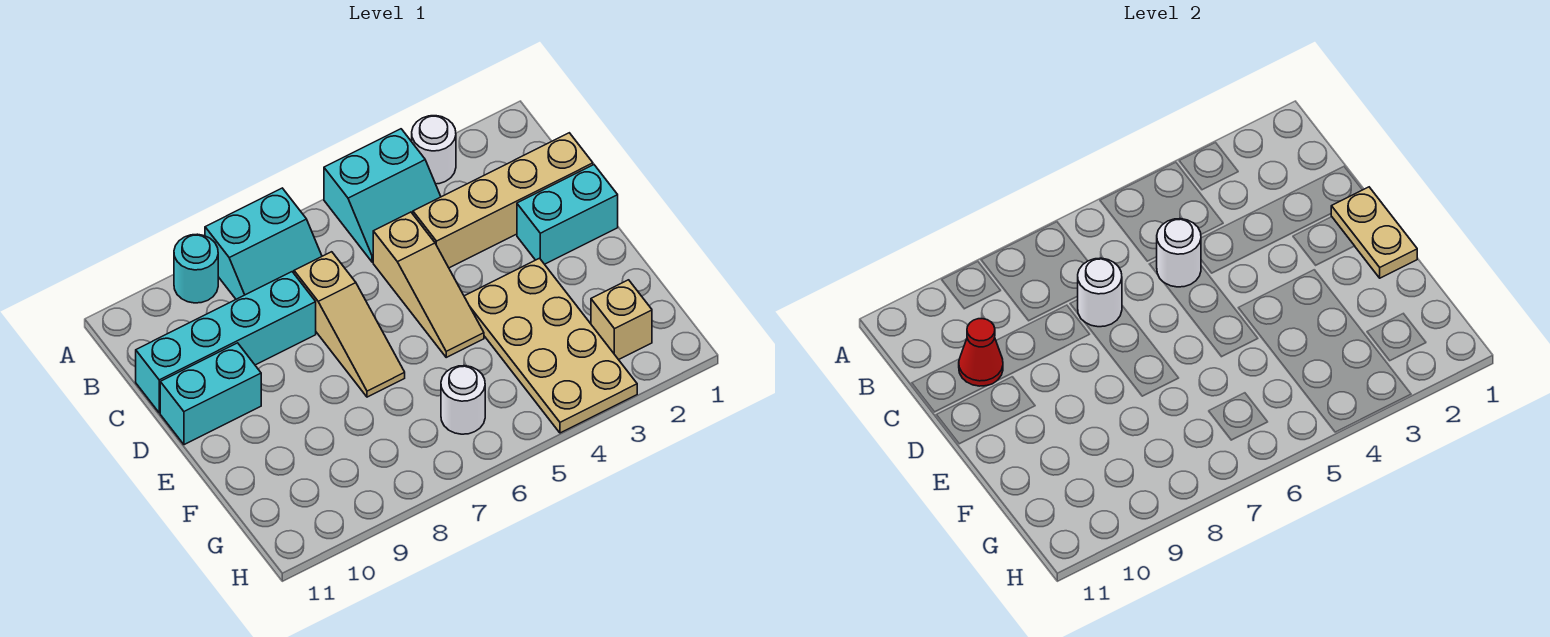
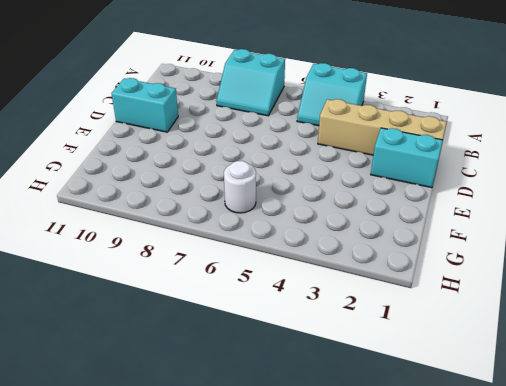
none -> white 1x1 round brick [412,116,456,184]
none -> cyan 1x1 round brick [174,234,218,303]
none -> tan 1x3 slope [373,212,484,357]

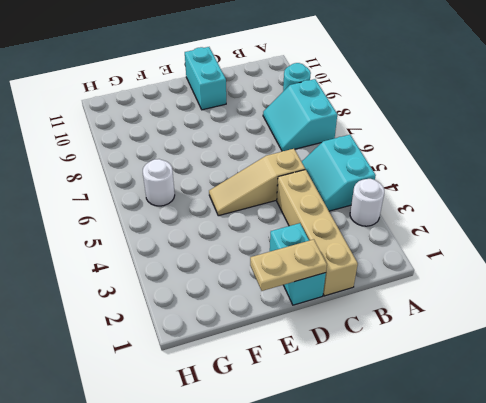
none -> tan 1x3 slope [294,252,405,397]
none -> cyan 1x4 brick [136,272,316,413]
none -> tan 2x4 plate [464,258,637,433]

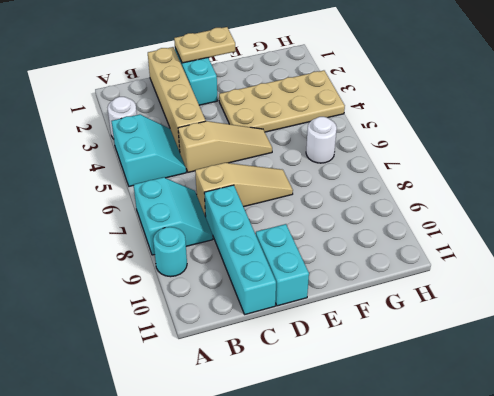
none -> tan 1x1 brick [591,280,652,360]
none -> white 1x1 round brick [1157,219,1201,287]
none -> white 1x1 round brick [1077,258,1122,327]

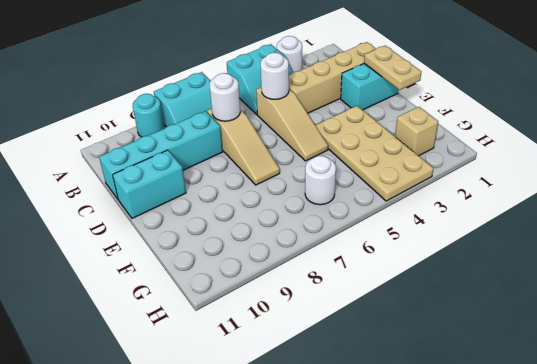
none -> red 1x1 cone [959,319,1003,386]

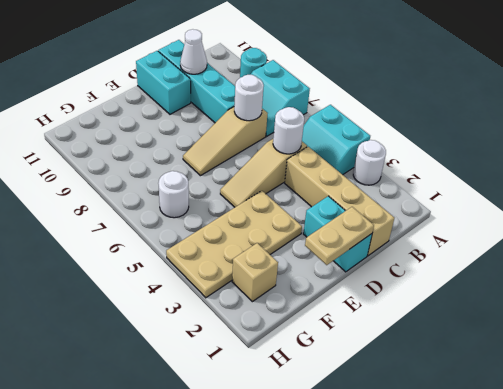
white 1x1 cone [180,29,207,74] -> red 1x1 cone [959,319,1003,386]

